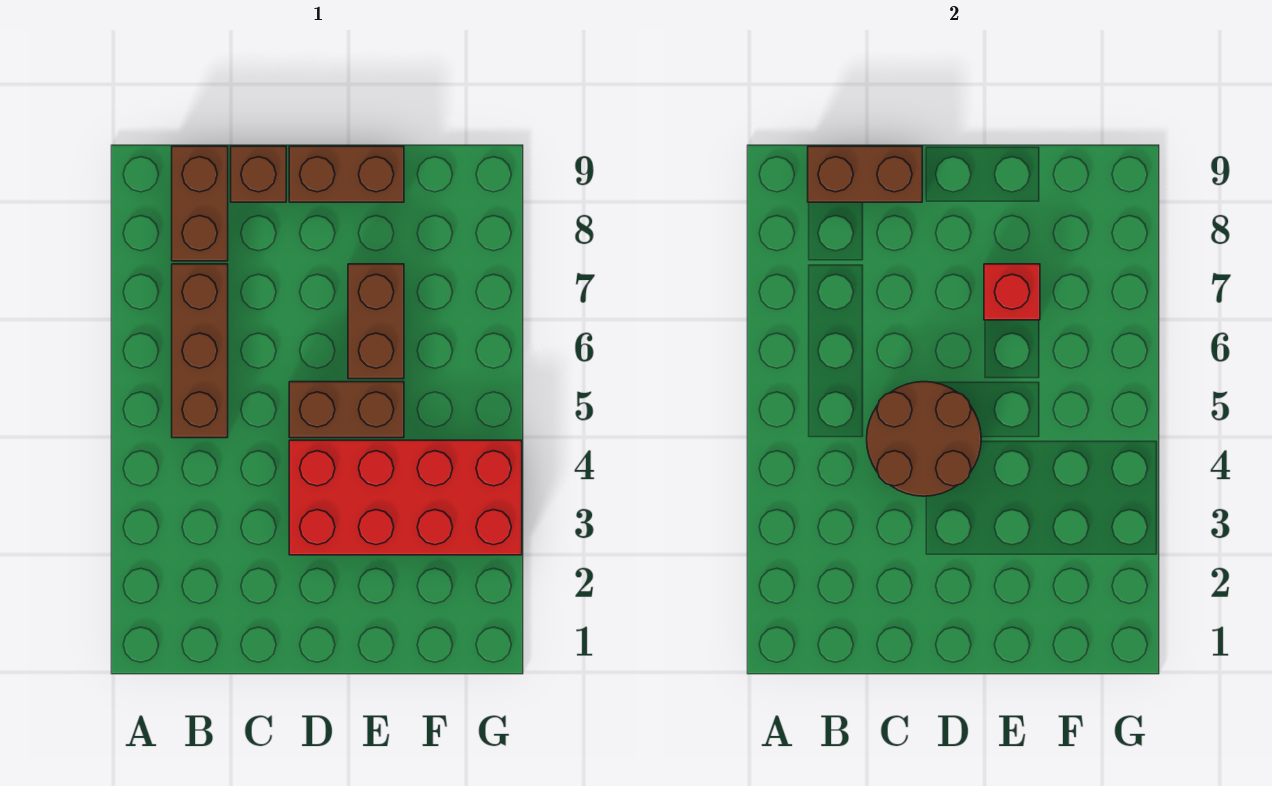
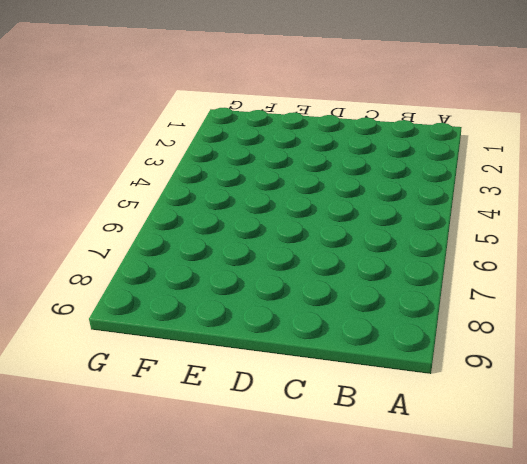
none -> brown 1x3 brick [172,264,228,438]
none -> brown 1x2 brick [172,146,228,261]

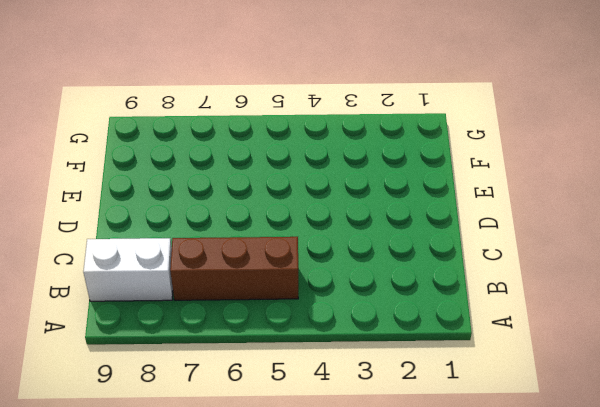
white 1x2 brick [83,238,173,301] -> brown 1x2 brick [172,146,228,261]
none -> brown 1x1 brick [231,146,286,202]
none -> red 2x4 brick [289,440,522,555]

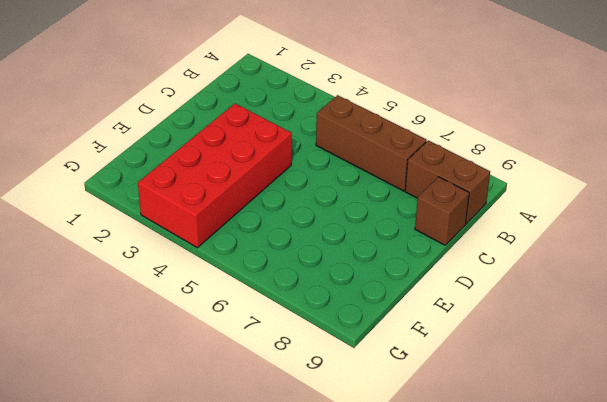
none -> brown 1x2 brick [289,382,404,438]
none -> brown 1x2 brick [289,146,404,202]

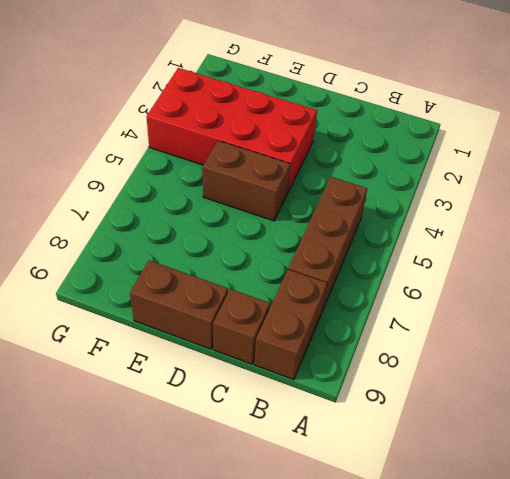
none -> brown 1x2 brick [348,264,404,379]
none -> brown 1x2 brick [808,146,922,202]

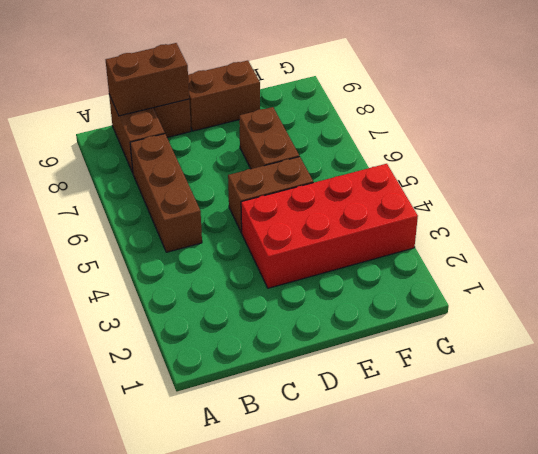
none -> brown 2x2 round brick [867,382,981,496]
none -> red 1x1 brick [984,264,1040,320]

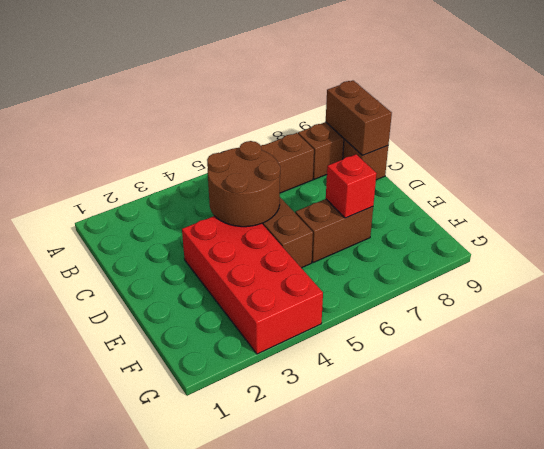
none -> brown 1x2 brick [289,146,404,202]

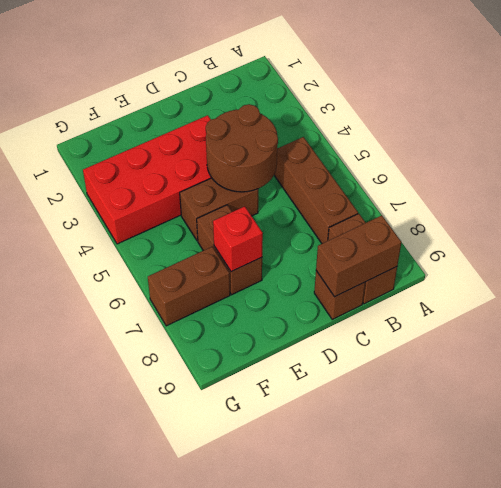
brown 1x2 brick [148,247,230,326] -> brown 1x2 brick moved to [289,146,404,202]

